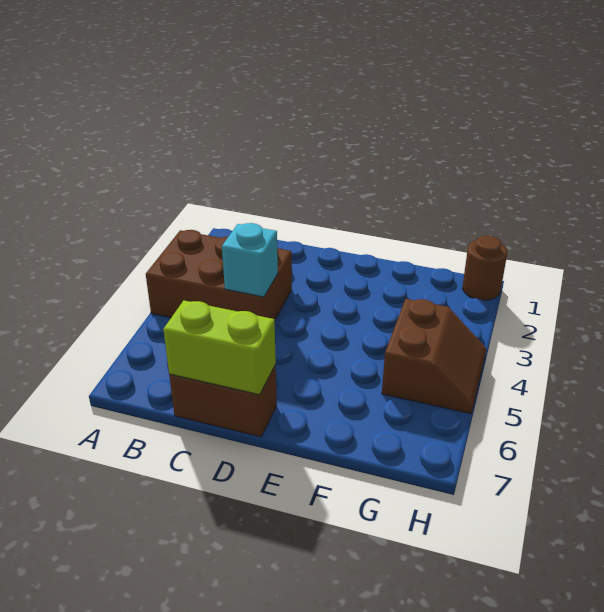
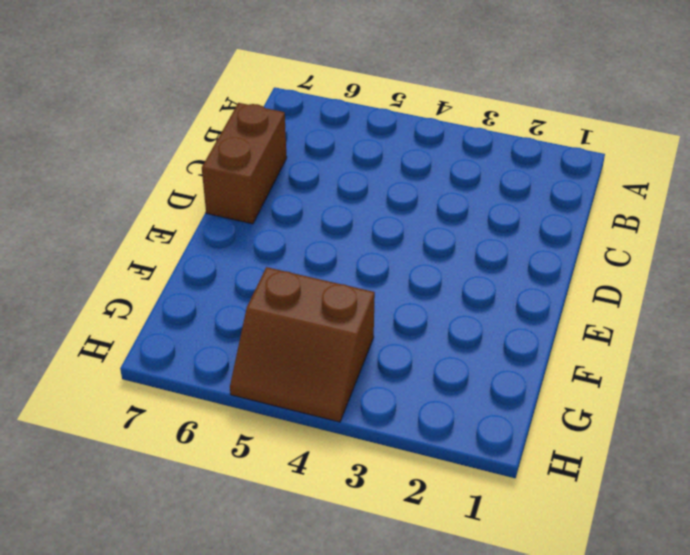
none -> brown 2x3 brick [146,230,292,319]
none -> brown 1x1 round brick [462,236,507,300]

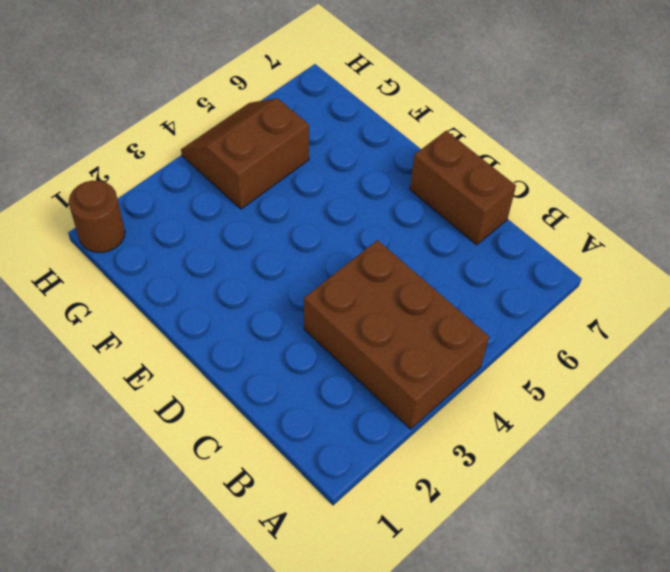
none -> cyan 1x1 brick [222,223,278,297]
none -> lime 1x2 brick [163,300,276,395]

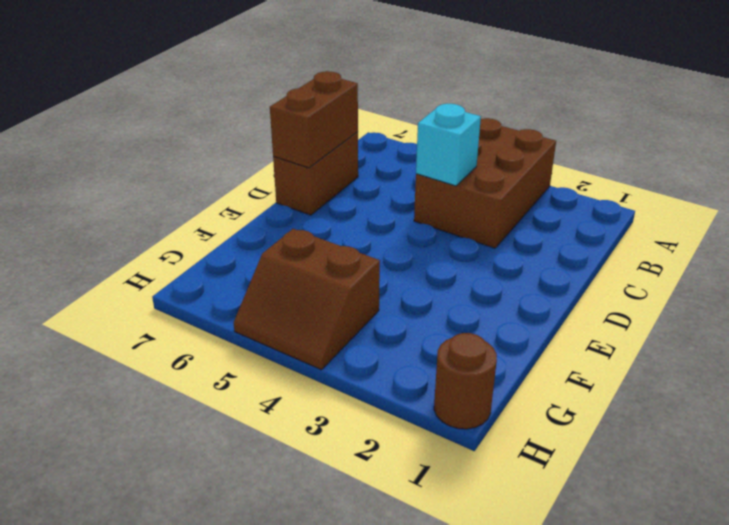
brown 1x2 brick [270,71,358,168] -> lime 1x2 brick [163,300,276,395]

